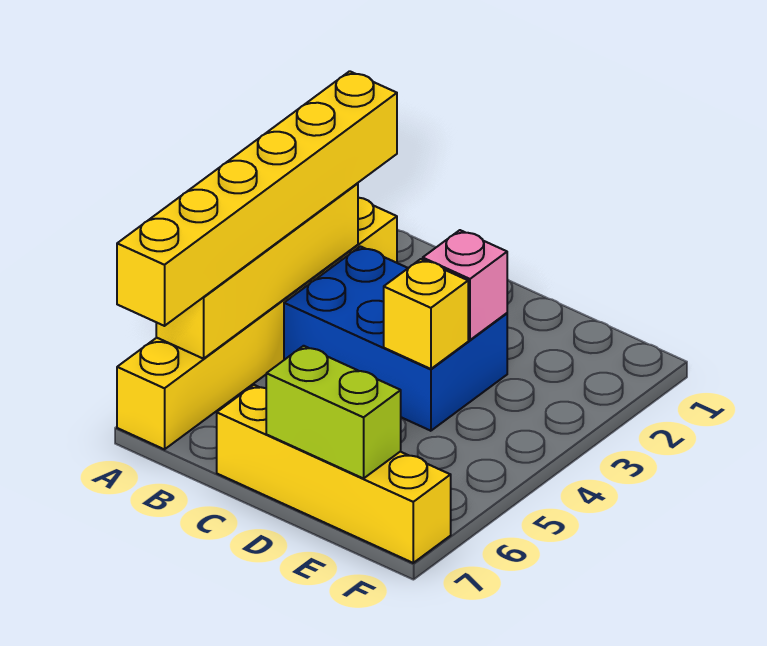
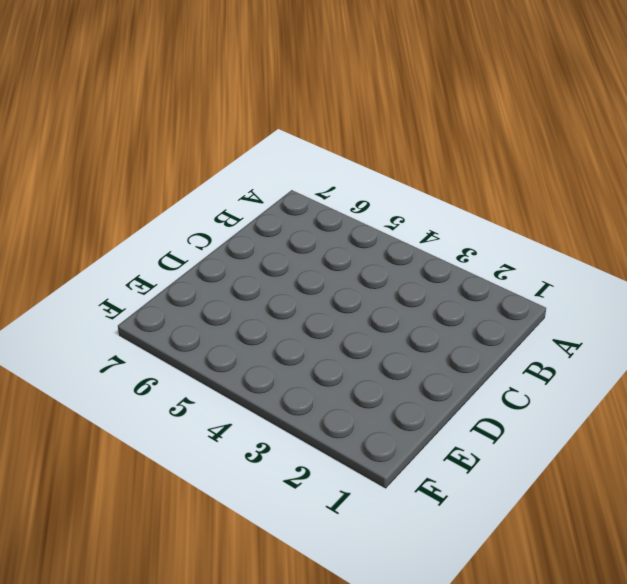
none -> yellow 1x6 brick [117,198,397,449]
none -> blue 2x3 brick [284,246,507,431]

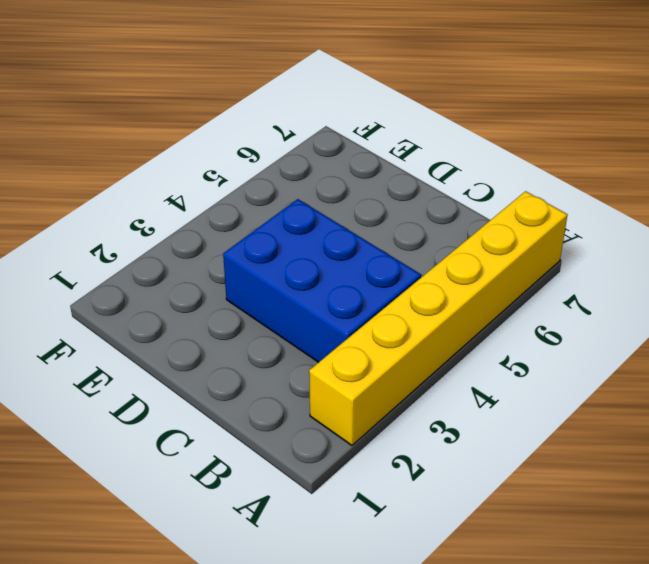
none -> yellow 1x4 brick [217,385,451,563]
none -> yellow 1x4 brick [156,183,358,359]

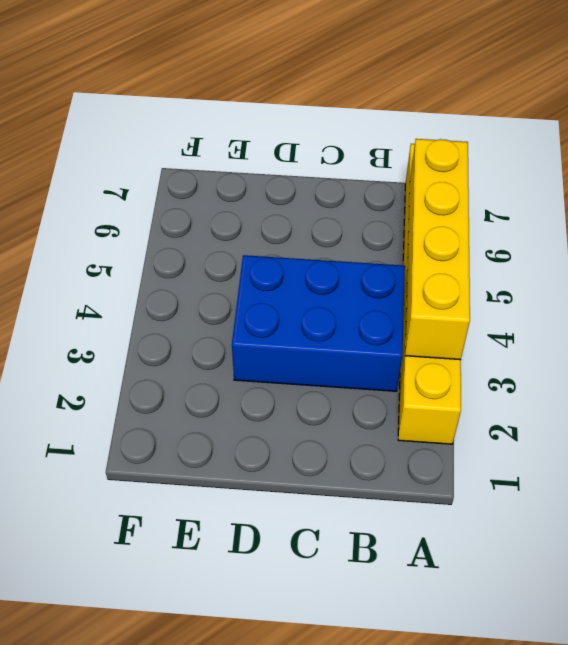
none -> yellow 1x4 brick [217,385,451,563]
none -> pink 1x1 brick [423,230,507,340]

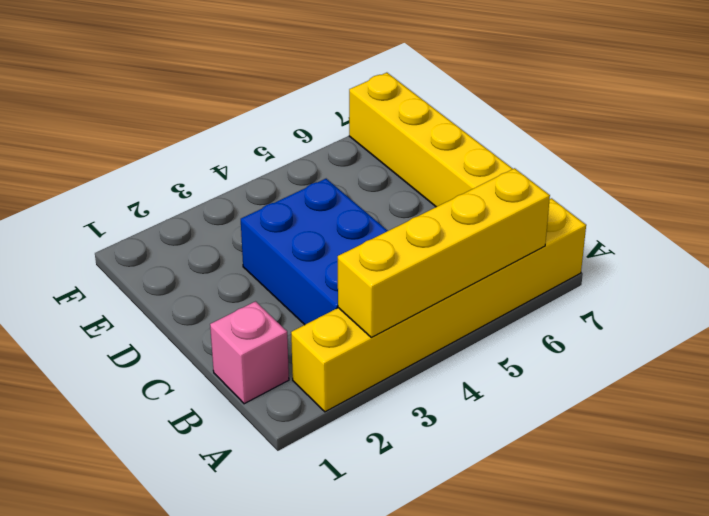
pink 1x1 brick [210,302,289,404] -> pink 1x1 brick moved to [423,230,507,340]
none -> yellow 1x1 brick [384,259,468,369]
none -> lime 1x2 brick [266,346,401,479]

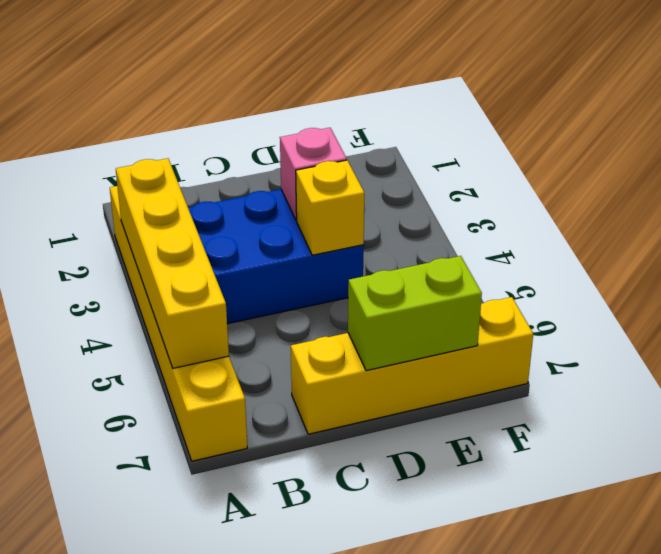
none -> yellow 1x6 brick [117,71,397,326]

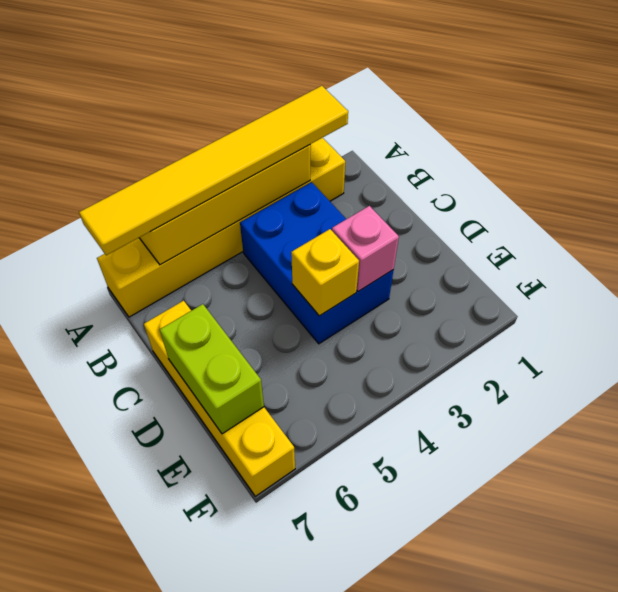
yellow 1x6 tile [79,86,348,255] -> yellow 1x6 brick [117,71,397,326]

